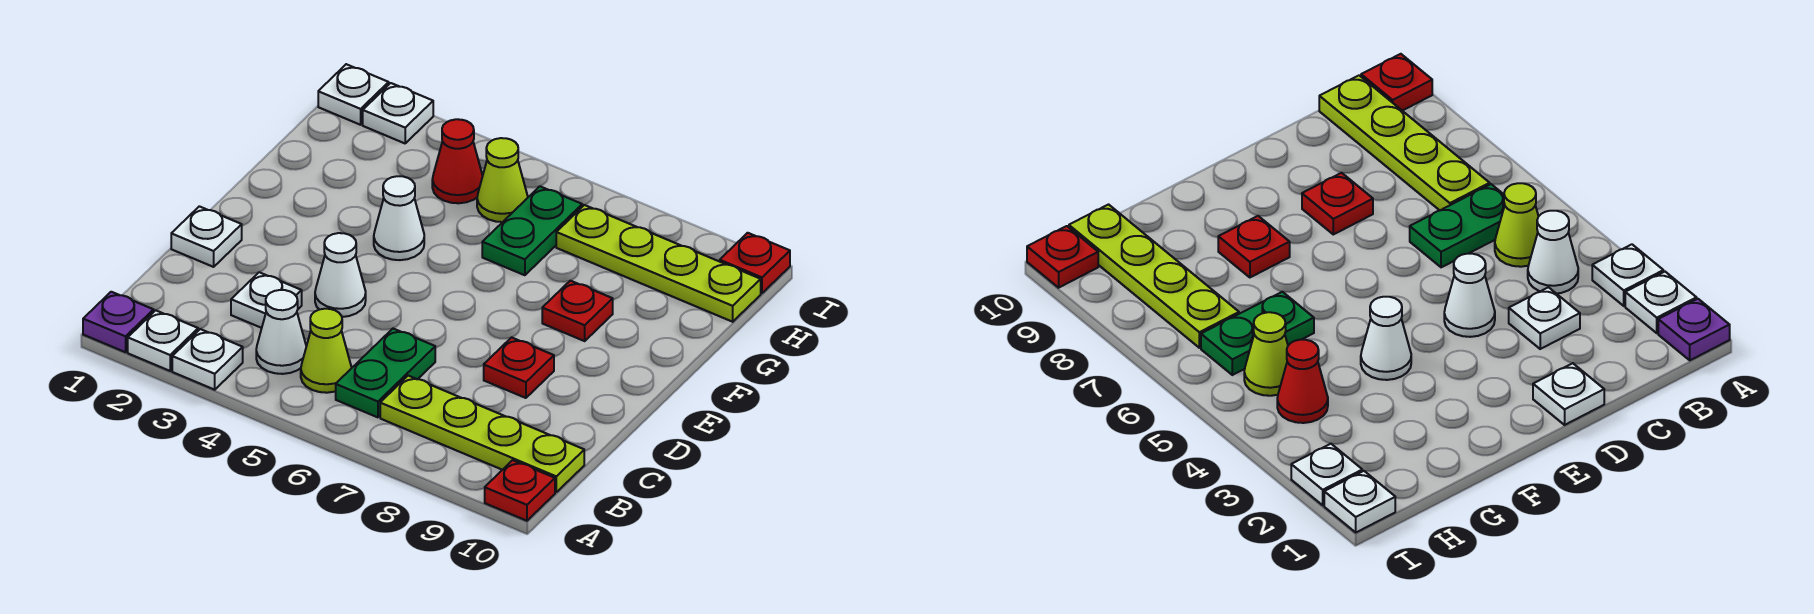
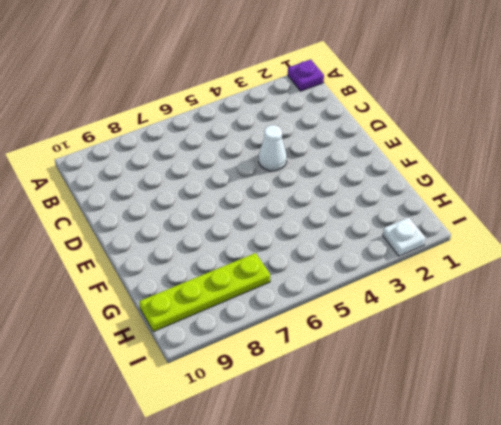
none -> white 1x1 plate [128,310,198,371]
none -> white 1x1 plate [172,329,243,390]
none -> red 1x1 plate [485,460,555,521]

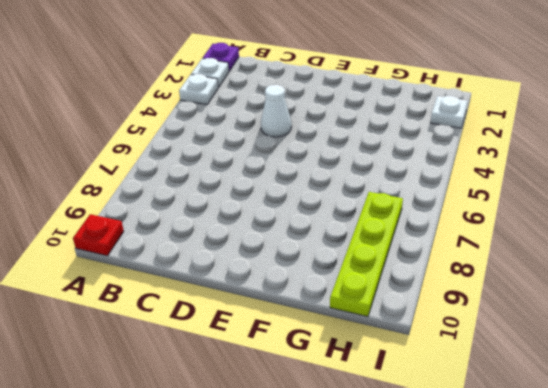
none -> white 1x1 cone [256,290,306,374]
none -> lime 1x1 cone [301,309,352,393]
none -> green 1x2 plate [336,329,435,417]

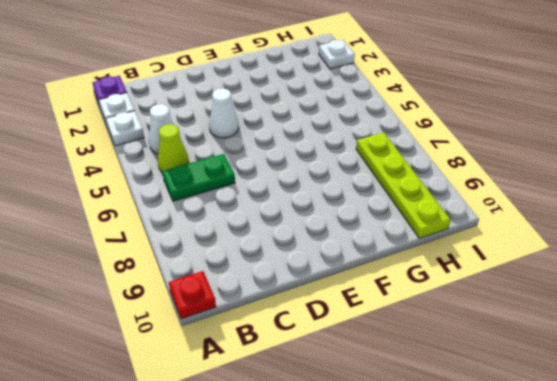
none -> lime 1x4 plate [380,376,584,492]
none -> white 1x1 plate [231,272,302,328]
none -> white 1x1 plate [171,206,242,267]

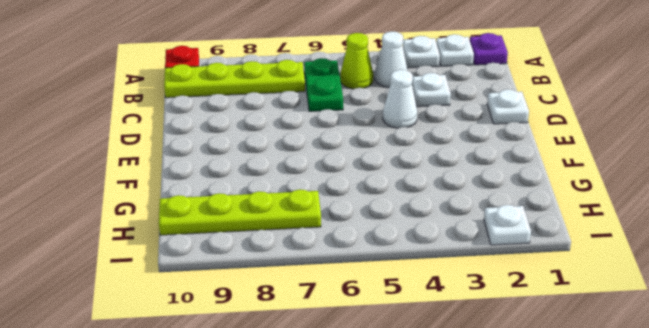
none -> red 1x1 plate [484,337,554,398]
none -> white 1x1 cone [374,176,424,260]
none -> red 1x1 plate [542,281,613,341]

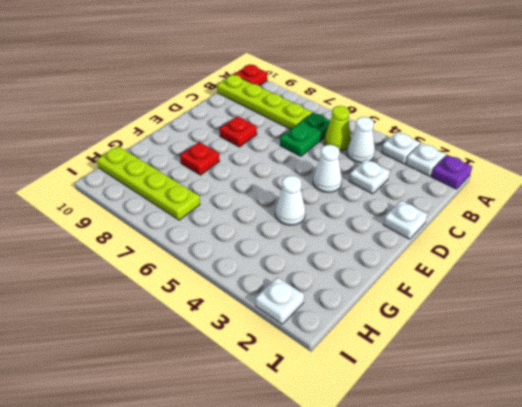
none -> green 1x2 plate [482,186,582,275]
none -> red 1x1 cone [432,119,483,203]
none -> lime 1x1 cone [477,138,528,222]

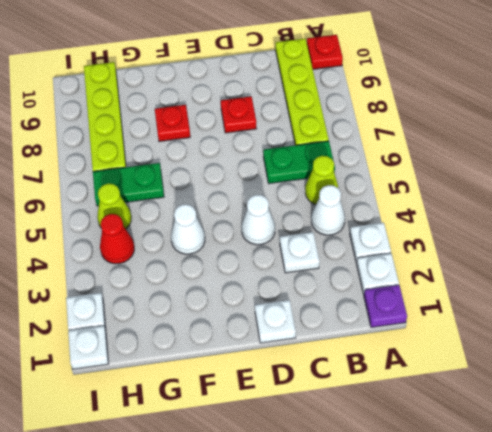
none -> red 1x1 plate [720,233,790,293]

